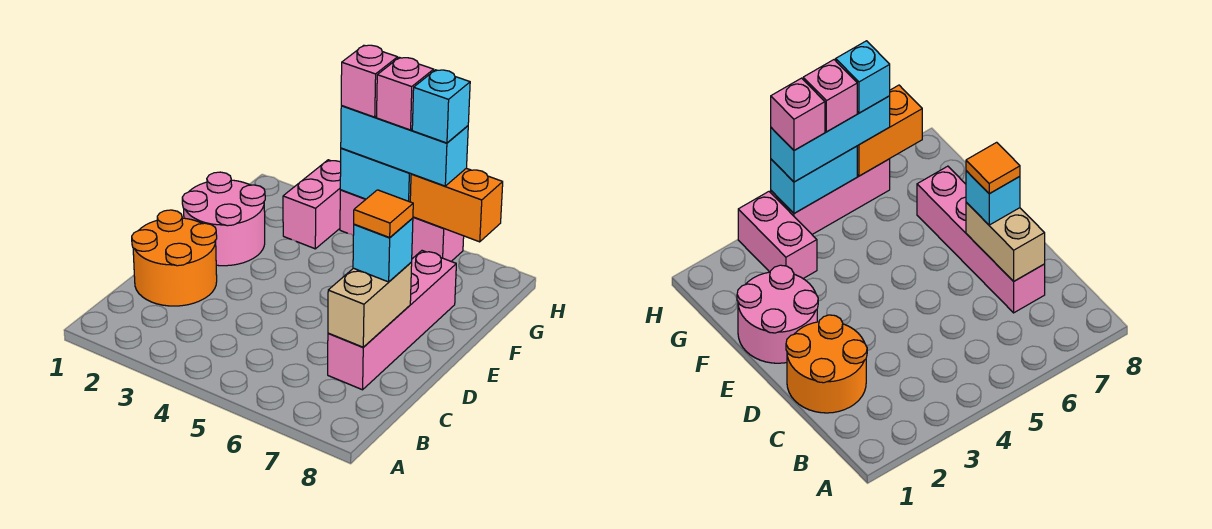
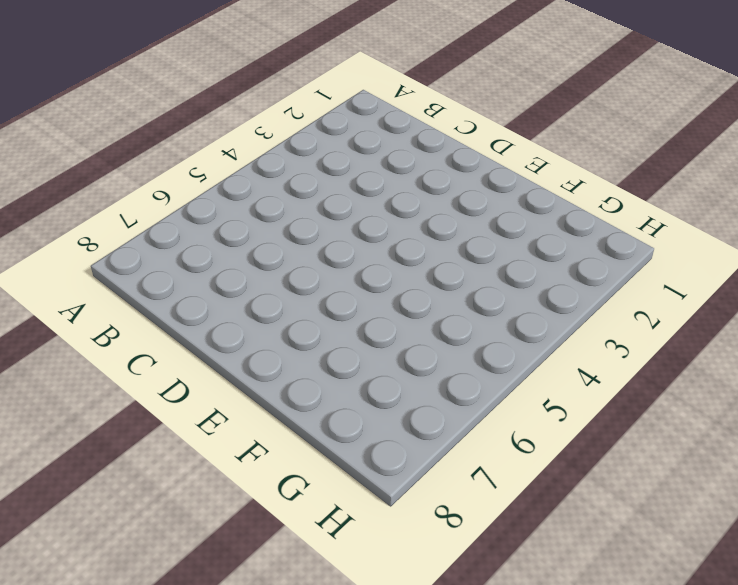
none -> orange 2x2 round brick [132,210,217,306]
none -> pink 1x4 brick [328,251,456,390]
none -> pink 2x2 round brick [182,172,265,266]

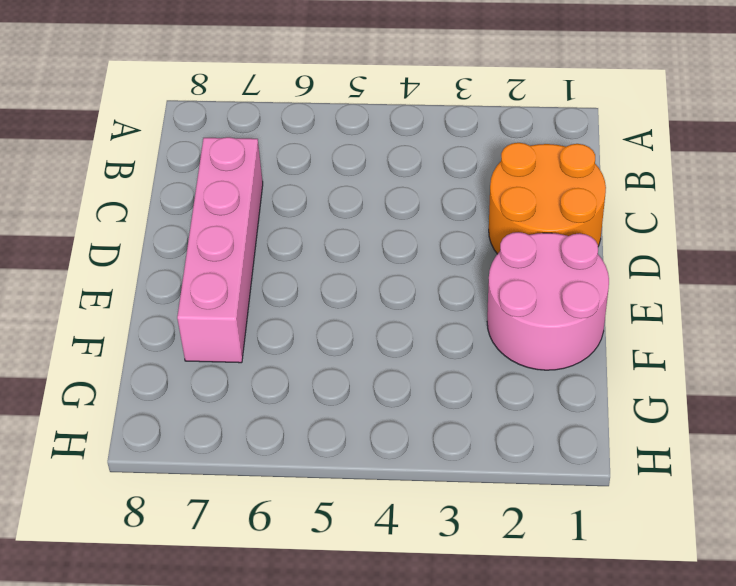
none -> pink 1x2 brick [283,160,341,249]
none -> pink 1x3 brick [340,190,464,261]
none -> tan 1x2 brick [328,262,412,347]

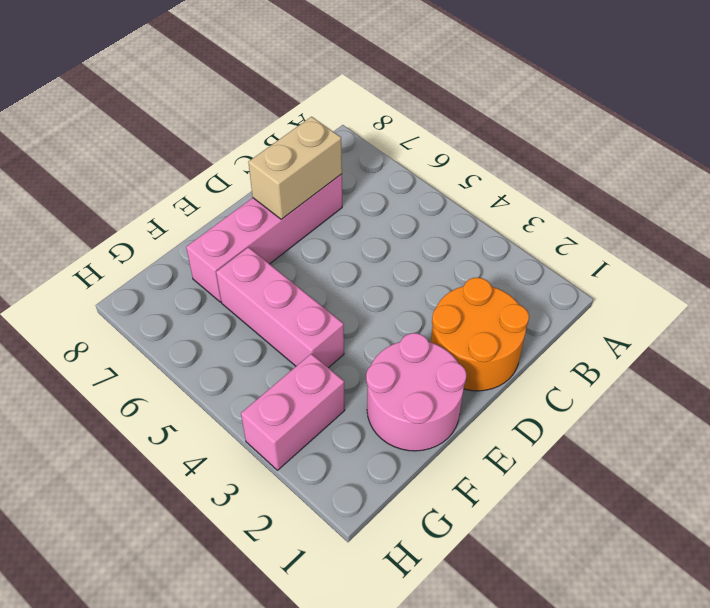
pink 1x3 brick [216,247,344,368] -> pink 1x3 brick moved to [340,190,464,261]
none -> cyan 1x2 brick [340,148,411,202]
none -> orange 1x2 brick [410,168,503,242]
none -> cyan 1x1 brick [353,218,413,282]

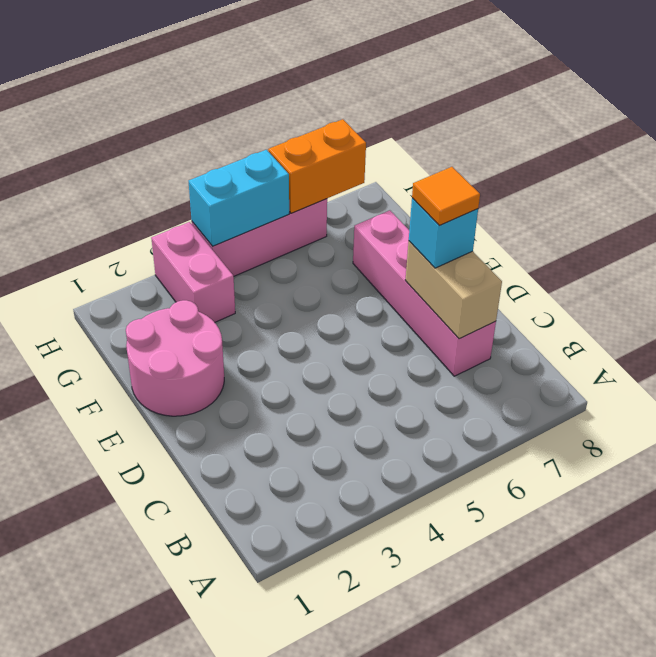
none -> orange 2x2 round brick [132,210,217,306]
none -> cyan 1x3 brick [341,106,468,186]
none -> pink 1x1 brick [341,45,398,117]

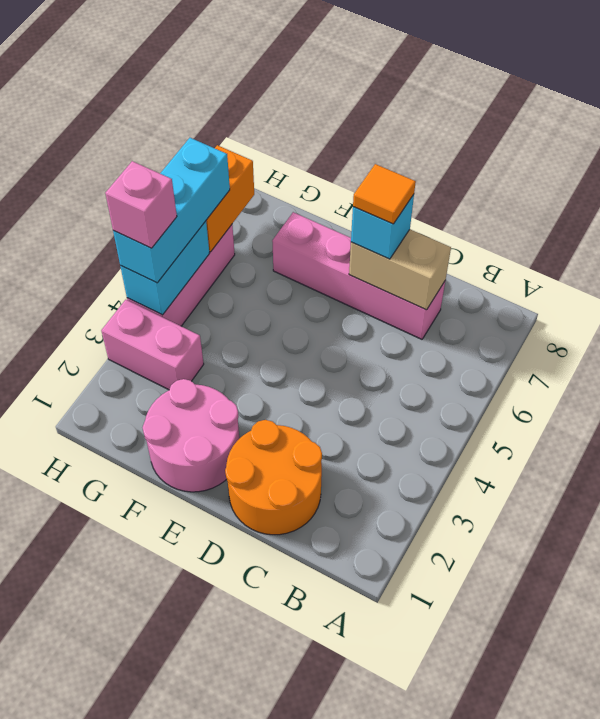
none -> pink 1x1 brick [377,58,434,130]
none -> cyan 1x1 brick [412,70,470,143]

